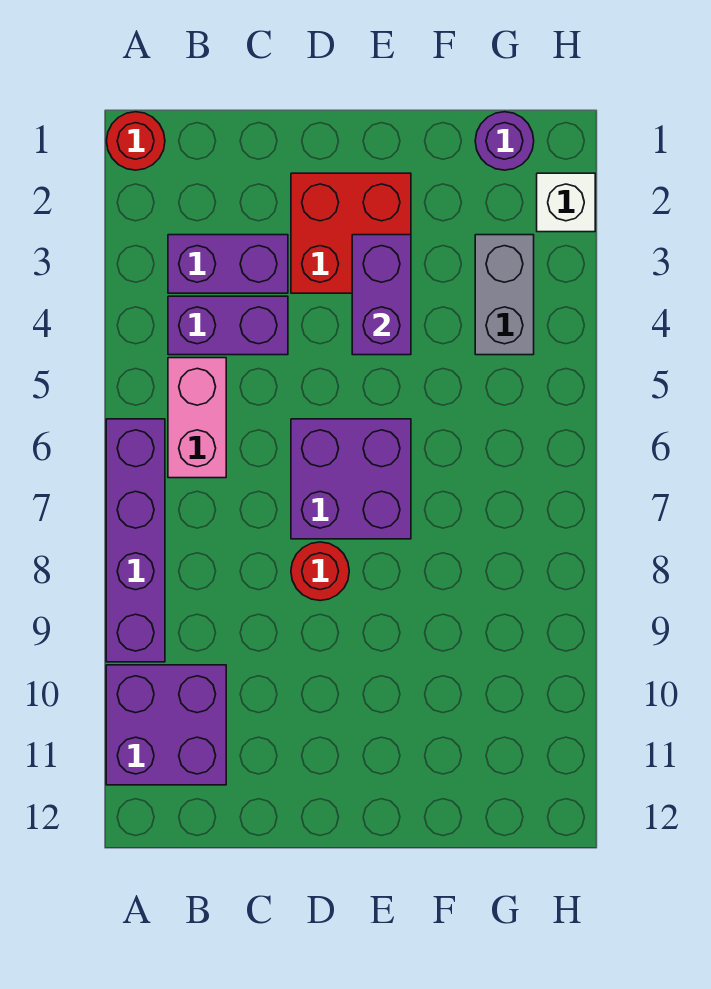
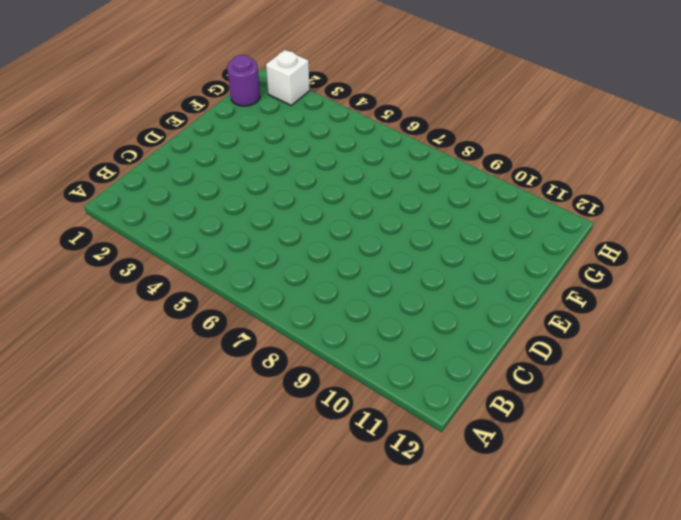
none -> red 1x1 round brick [107,112,165,170]
none -> purple 1x4 brick [106,419,165,662]
none -> purple 2x2 brick [106,665,226,785]

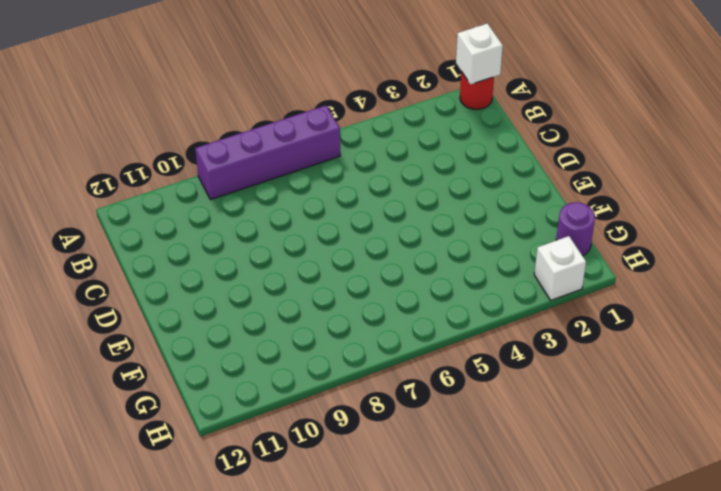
white 1x1 brick [456,23,503,84] -> none
none -> purple 2x2 brick [106,665,226,785]
none -> purple 1x2 brick [168,235,288,293]
none -> purple 1x2 brick [168,296,288,355]

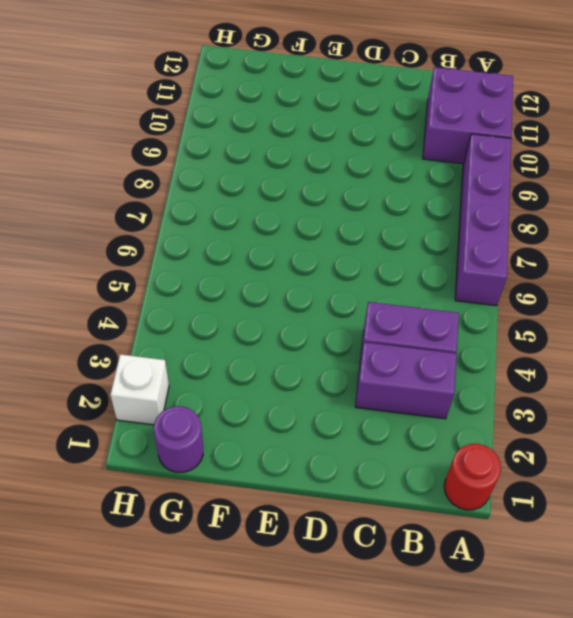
none -> pink 1x2 brick [168,358,226,478]
none -> red 2x2 brick [291,173,411,293]
none -> purple 2x2 brick [291,419,411,539]

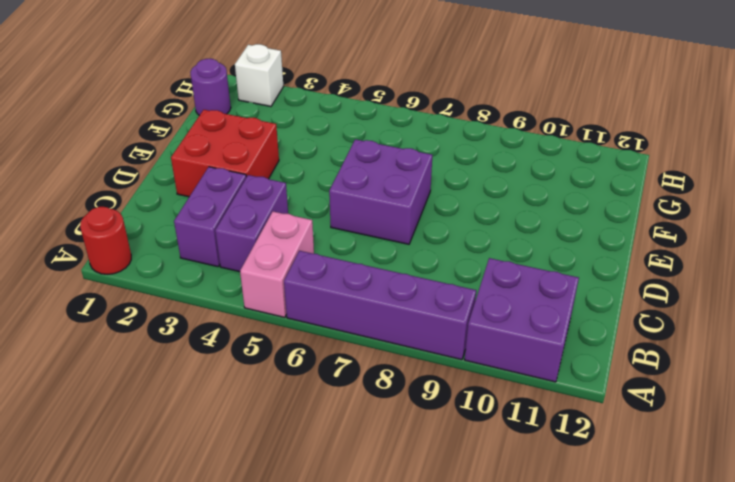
pink 1x2 brick [240,212,314,317] -> pink 1x2 brick turned to [168,358,226,478]
none -> red 1x1 round brick [291,542,349,601]
none -> grey 1x2 brick [475,235,534,355]
none -> purple 1x2 brick [352,235,411,355]

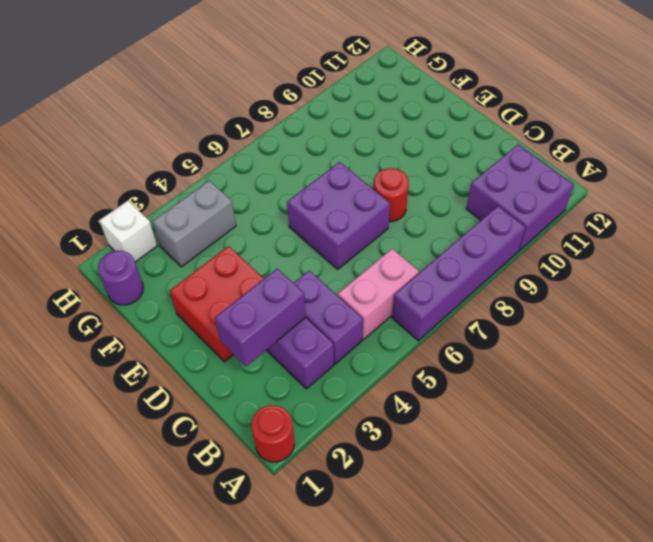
purple 1x2 brick [215,269,306,366] -> purple 1x2 brick moved to [352,235,411,355]

